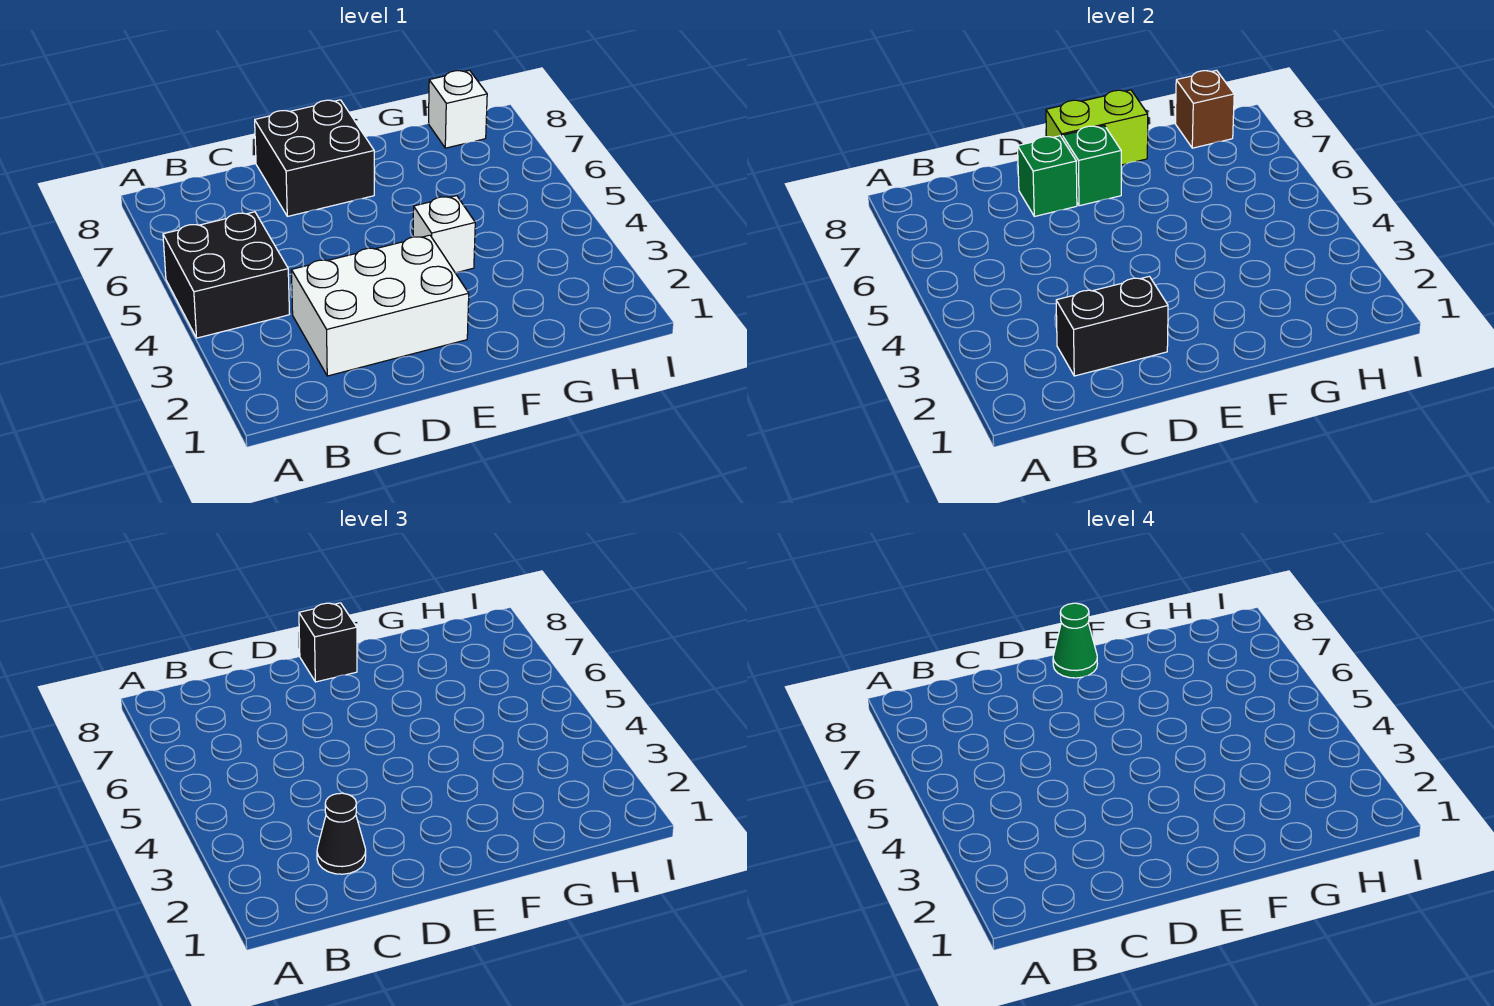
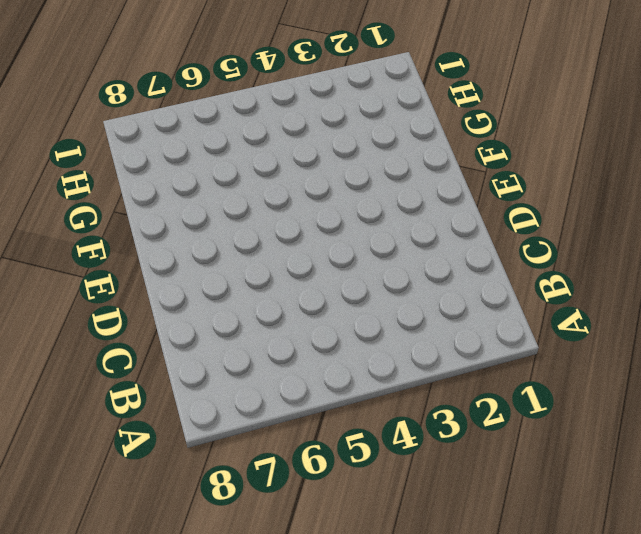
none -> black 2x2 brick [163,212,289,338]
none -> white 2x3 brick [291,235,469,376]
none -> black 2x2 brick [255,100,374,216]

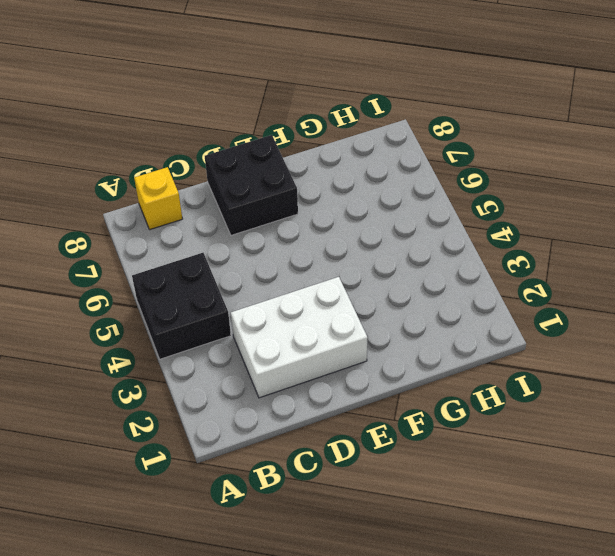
yellow 1x1 brick [134,167,182,230] -> none
none -> white 1x1 brick [413,196,475,273]
none -> white 1x1 brick [428,70,487,148]
none -> black 1x2 brick [1056,276,1168,376]

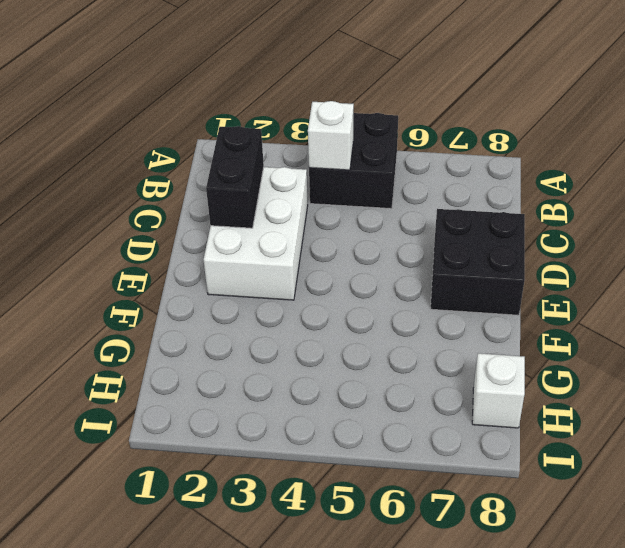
white 1x1 brick [308,101,354,170] -> white 1x1 brick moved to [413,196,475,273]
none -> green 1x1 brick [1018,136,1077,216]
none -> green 1x1 brick [1062,126,1121,206]
none -> lime 1x2 brick [1046,90,1148,165]

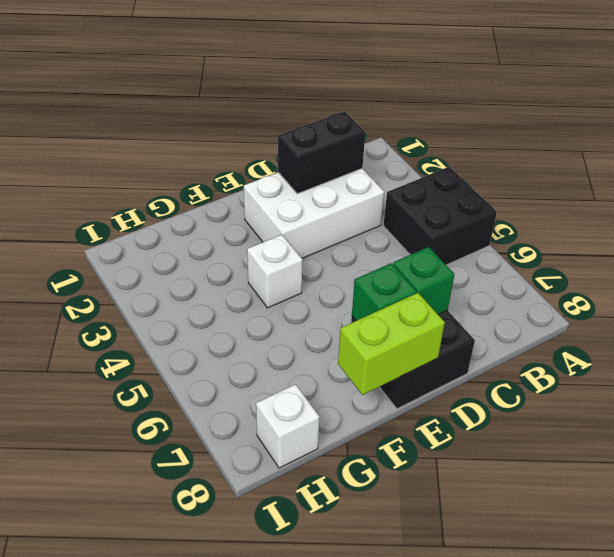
none -> brown 1x1 brick [1175,70,1234,148]
none -> black 1x1 cone [317,793,366,874]
none -> black 1x1 brick [299,603,357,682]

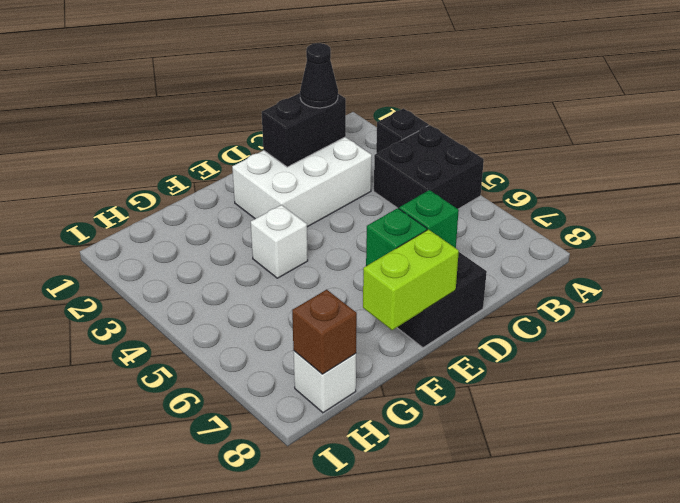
black 1x1 brick [376,109,429,154] -> black 1x1 brick moved to [299,603,357,682]
none -> green 1x1 cone [1053,603,1097,678]

